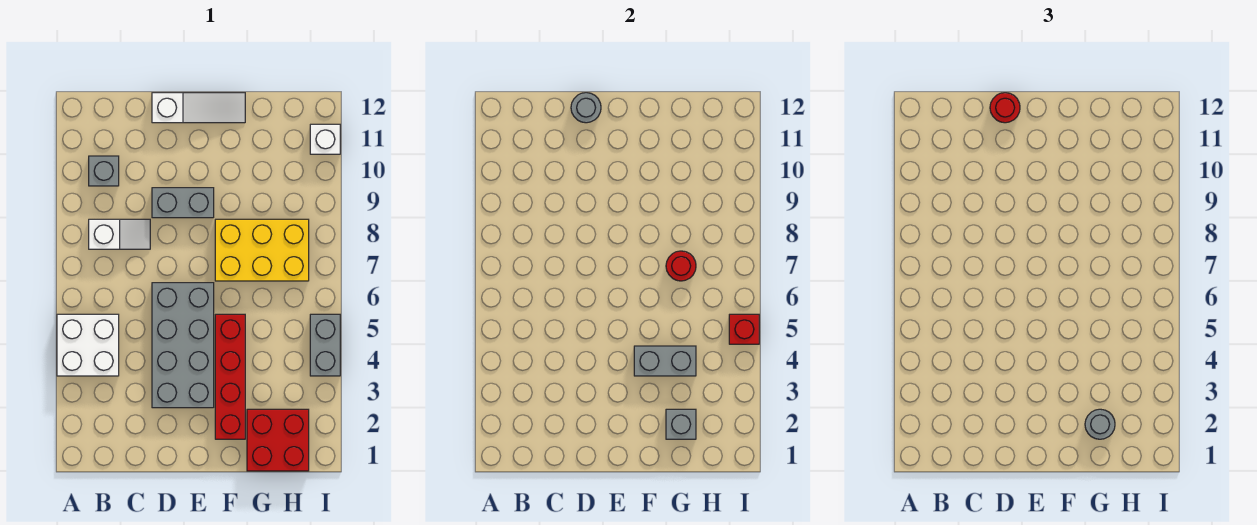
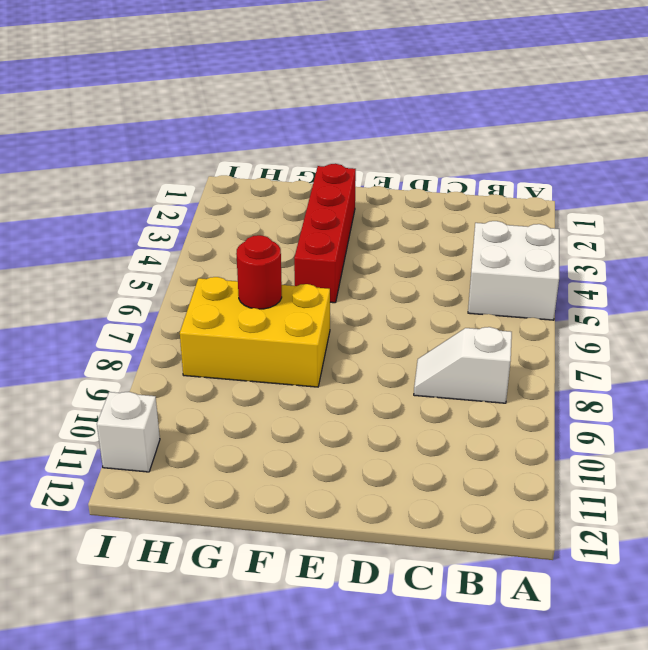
none -> grey 1x1 brick [89,156,119,186]
none -> grey 2x4 brick [152,283,214,408]
none -> grey 1x2 brick [152,188,214,218]

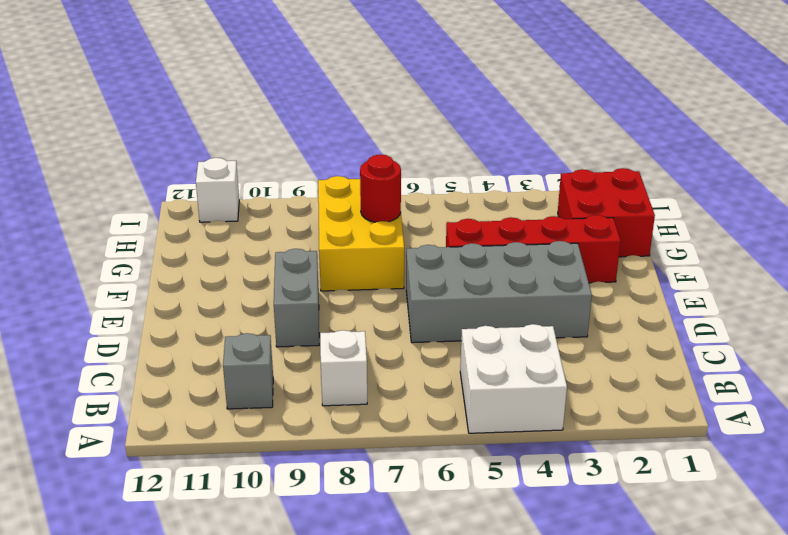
none -> white 1x3 slope [152,93,245,123]
none -> grey 1x2 brick [310,314,340,376]
none -> grey 1x1 round brick [571,93,601,123]

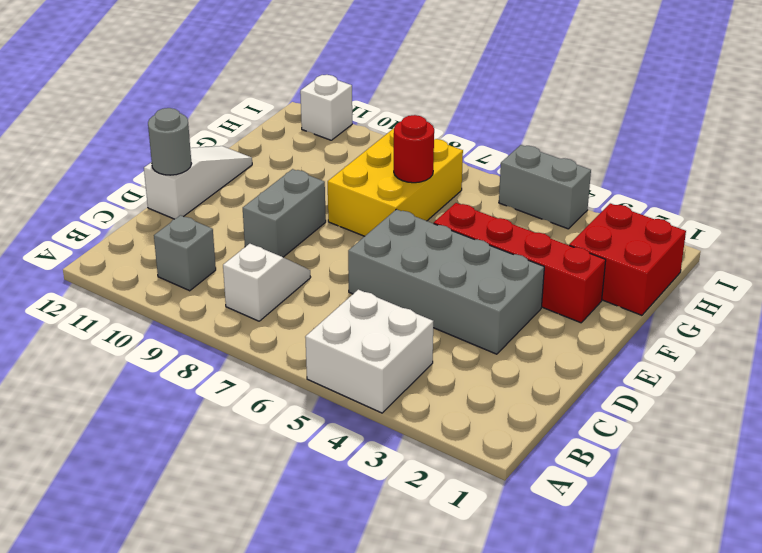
none -> grey 1x2 brick [634,346,696,376]
none -> grey 1x1 brick [666,409,696,439]
none -> red 1x1 brick [729,314,759,344]

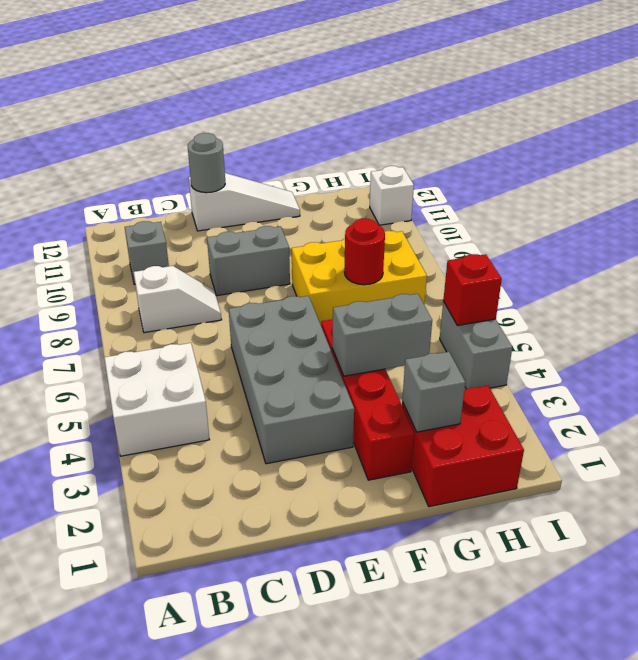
none -> red 1x1 round brick [990,93,1020,123]
none -> grey 1x1 round brick [1085,409,1115,439]

